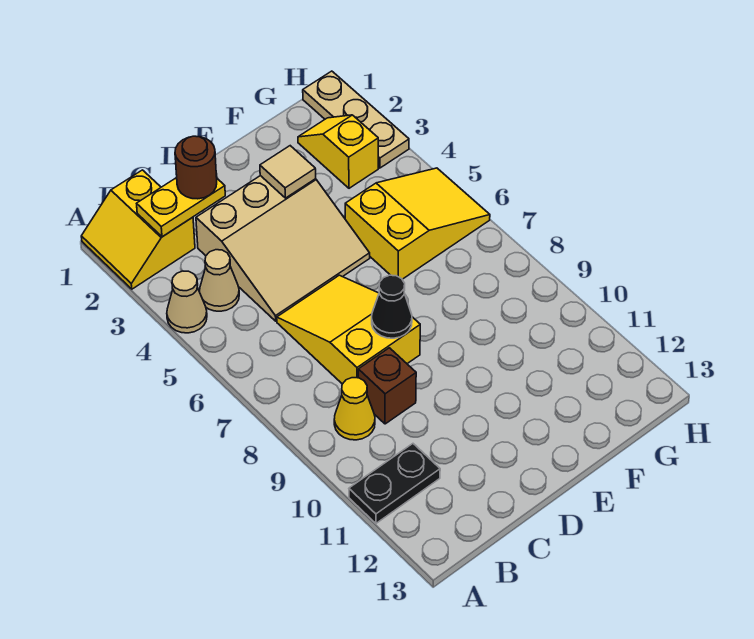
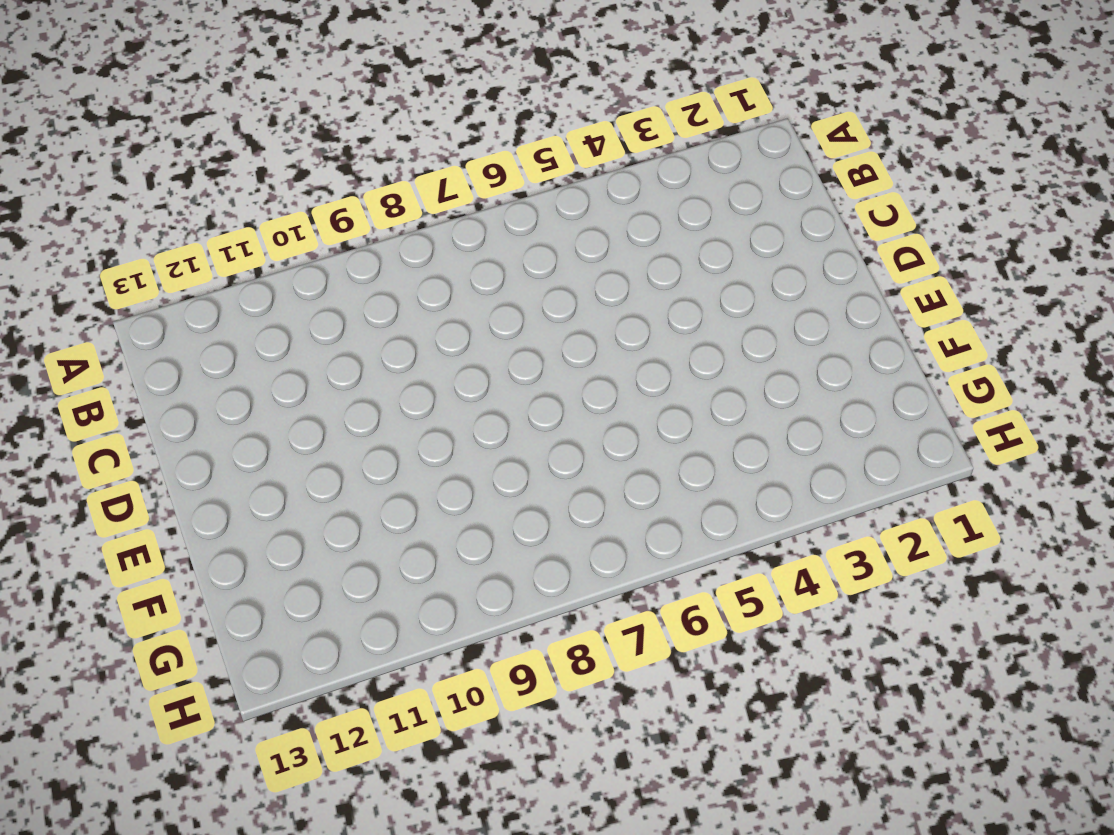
none -> yellow 2x2 slope [81,170,195,289]
none -> tan 1x1 cone [167,271,207,333]
none -> black 1x2 plate [349,444,440,523]

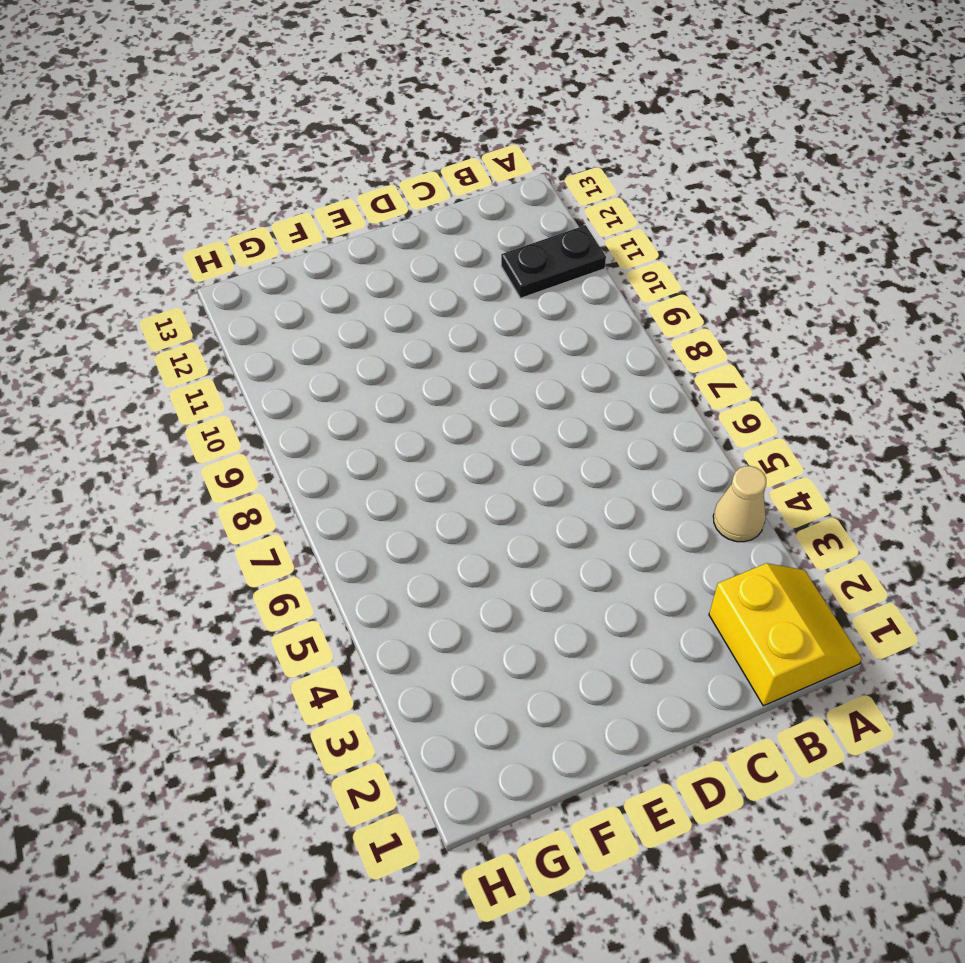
none -> tan 1x1 cone [199,250,239,311]
none -> yellow 1x1 cone [334,378,375,440]
none -> tan 3x3 slope [196,176,370,321]

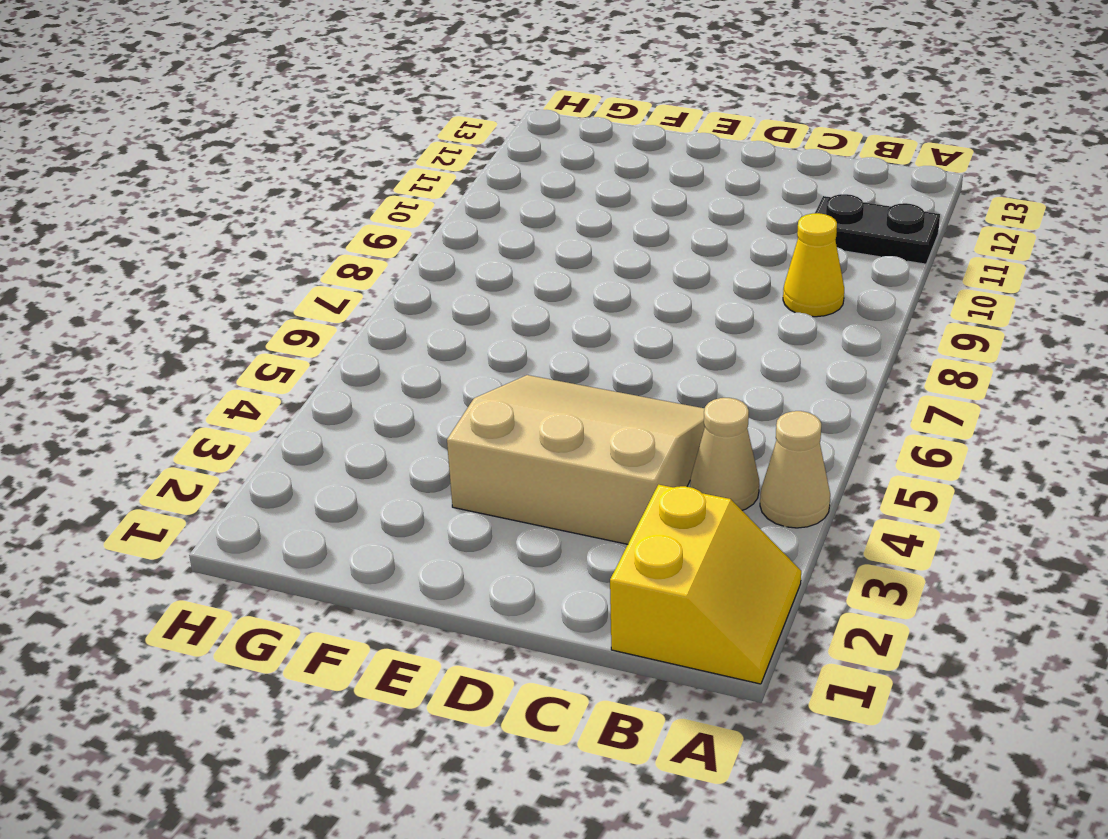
none -> yellow 2x3 slope [277,275,420,384]
none -> brown 1x1 brick [358,348,416,424]
none -> yellow 2x3 slope [345,168,490,279]

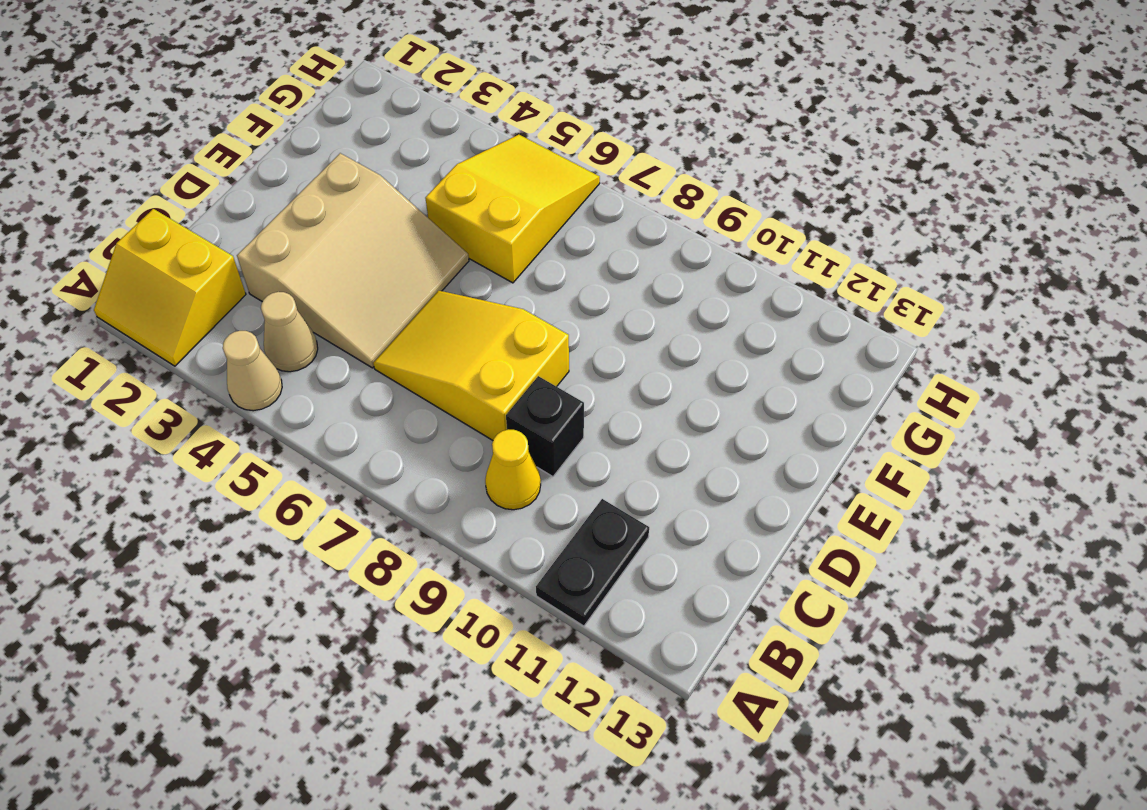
black 1x1 brick [506,376,584,477] -> brown 1x1 brick [358,348,416,424]
none -> yellow 1x2 slope [298,115,378,188]
none -> tan 1x3 plate [303,71,409,168]
none -> yellow 1x2 plate [137,178,225,237]

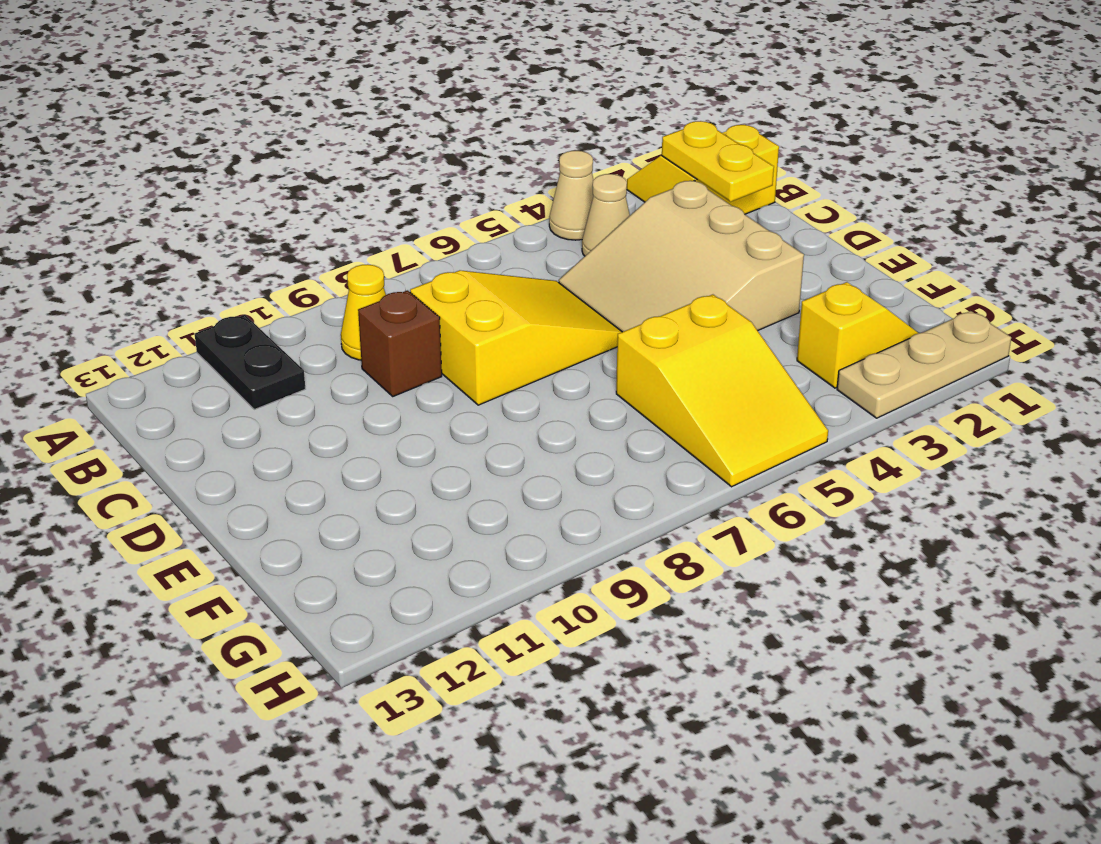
none -> black 1x1 cone [372,275,412,338]
none -> tan 1x1 tile [260,146,316,198]
none -> brown 1x1 round brick [175,136,217,199]

